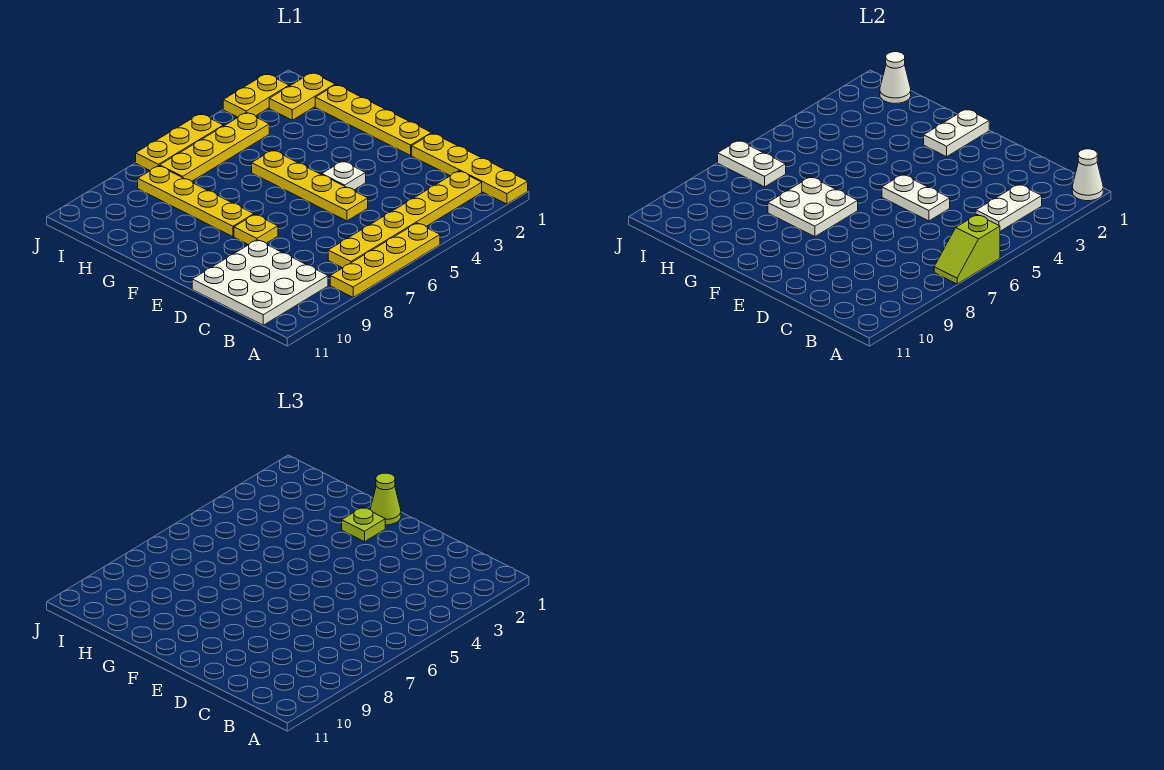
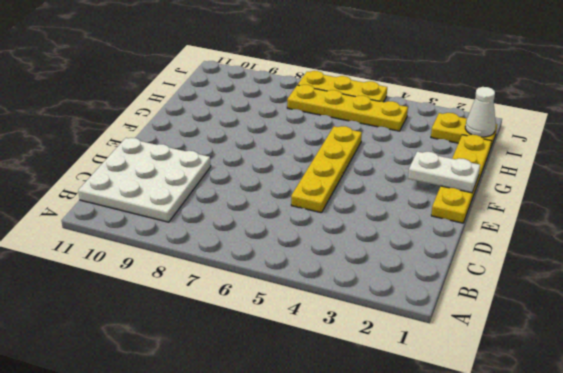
none -> yellow 1x4 plate [412,133,528,204]
none -> yellow 1x4 plate [330,223,440,297]
none -> yellow 1x6 plate [328,171,482,268]

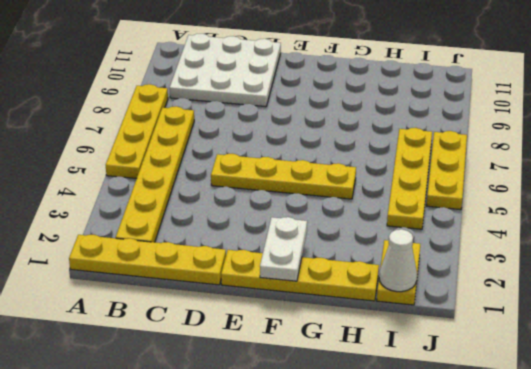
none -> white 1x1 plate [322,161,366,190]
none -> yellow 1x1 plate [234,214,278,245]
none -> yellow 1x4 plate [138,166,254,237]

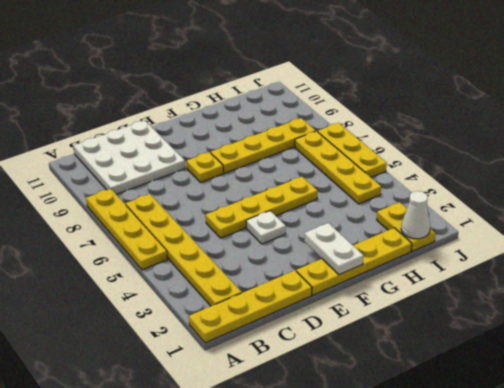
none -> yellow 1x2 plate [223,74,289,117]
none -> white 1x1 cone [1072,149,1103,201]
none -> lime 1x2 slope [934,215,1000,284]

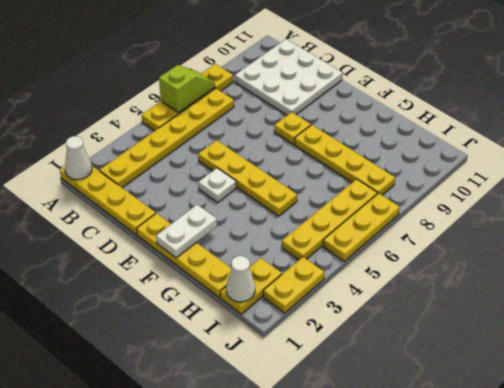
none -> white 1x2 plate [976,184,1042,231]
none -> white 1x2 plate [882,174,950,221]
none -> white 2x2 plate [768,177,858,237]

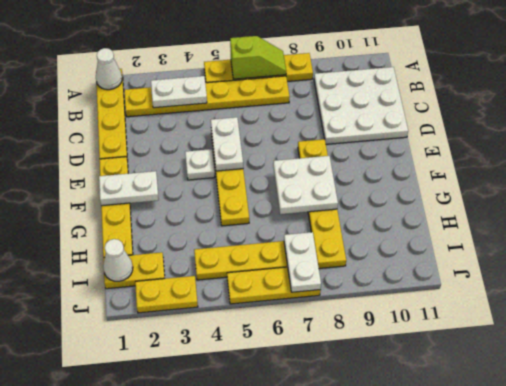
none -> lime 1x1 cone [370,473,401,525]
none -> lime 1x1 plate [342,507,385,542]

